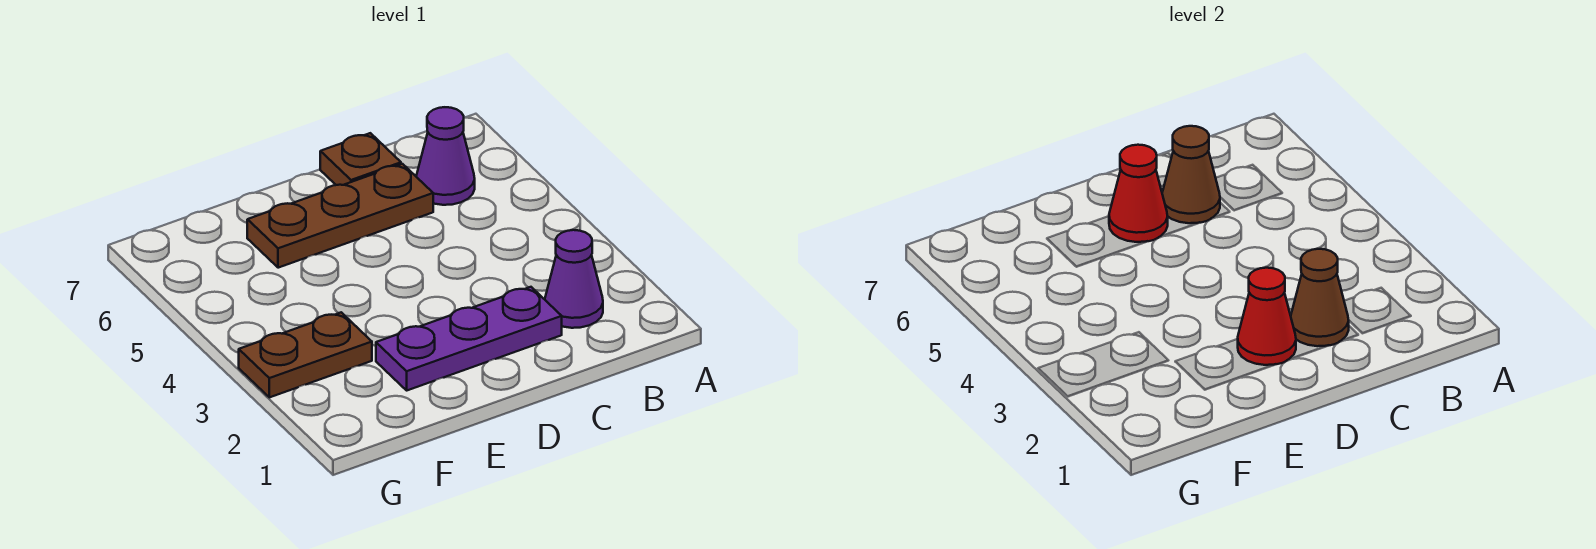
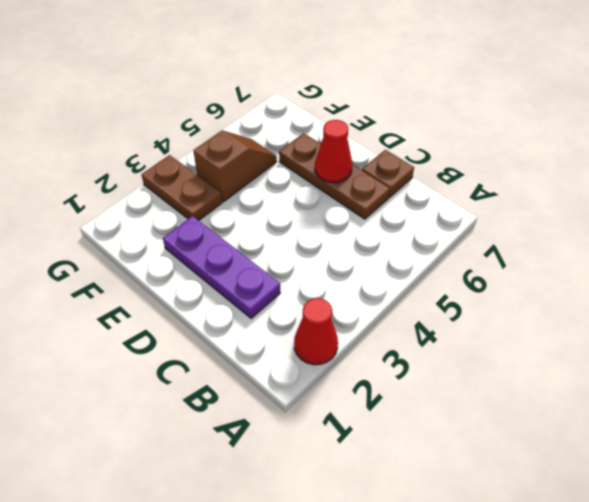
red 1x1 cone [294,298,338,365] -> red 1x1 cone moved to [1238,268,1296,365]
brown 1x2 slope [193,131,277,202] -> none
none -> purple 1x1 cone [545,230,603,328]
none -> purple 1x1 cone [416,107,475,205]

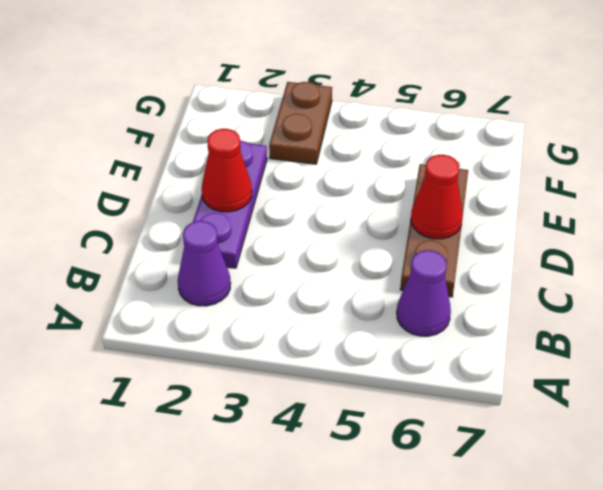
none -> brown 1x1 plate [320,133,401,185]
none -> brown 1x1 cone [1291,249,1349,346]

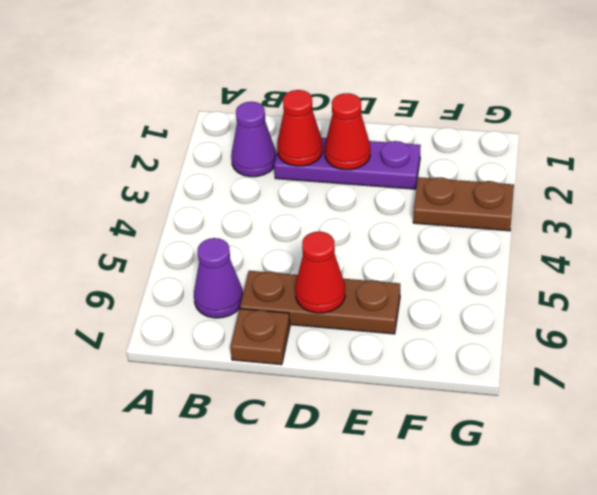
red 1x1 cone [277,90,323,166] -> brown 1x1 cone [1291,249,1349,346]
none -> brown 1x1 cone [1162,126,1220,223]

